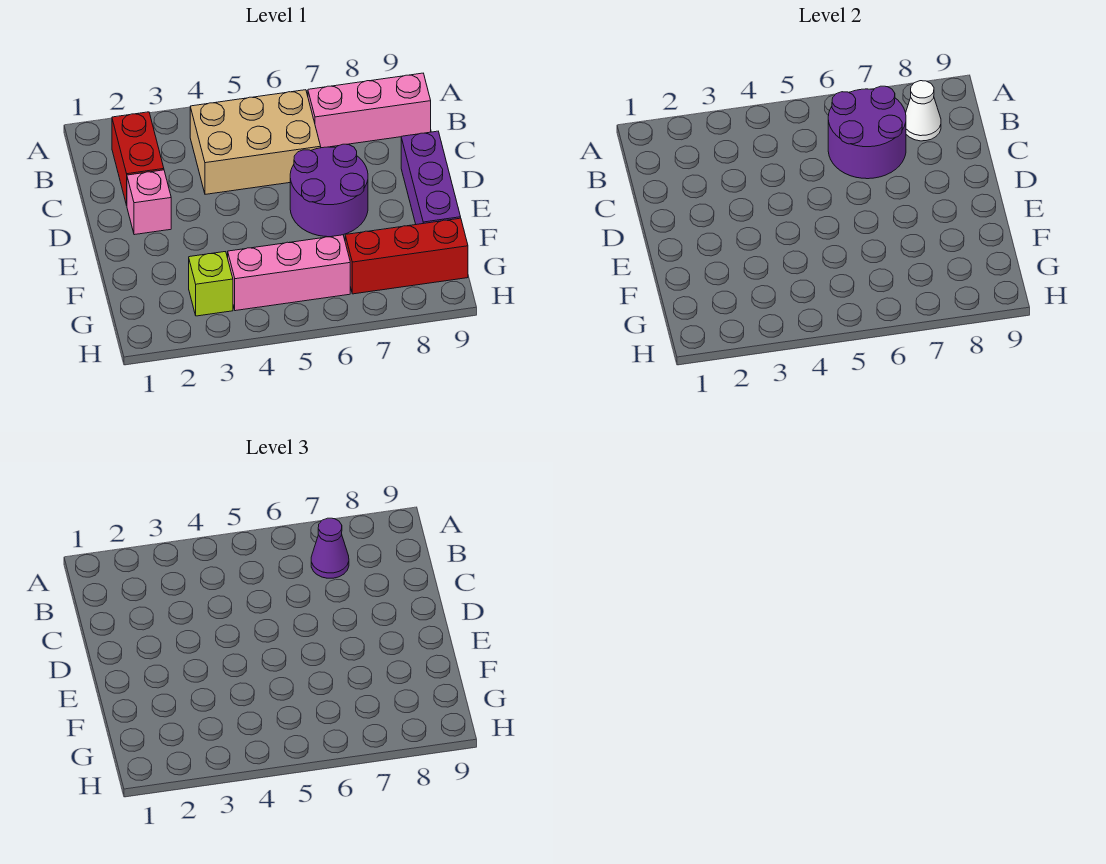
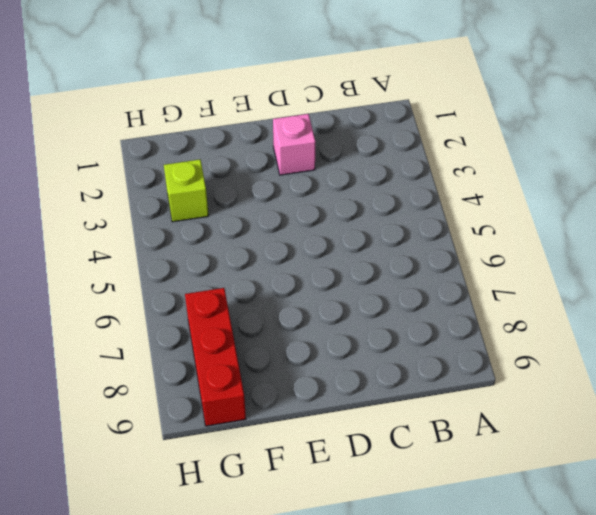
none -> red 1x2 brick [112,112,164,205]
none -> tan 2x3 brick [190,90,321,194]
none -> pink 1x3 brick [308,73,431,148]

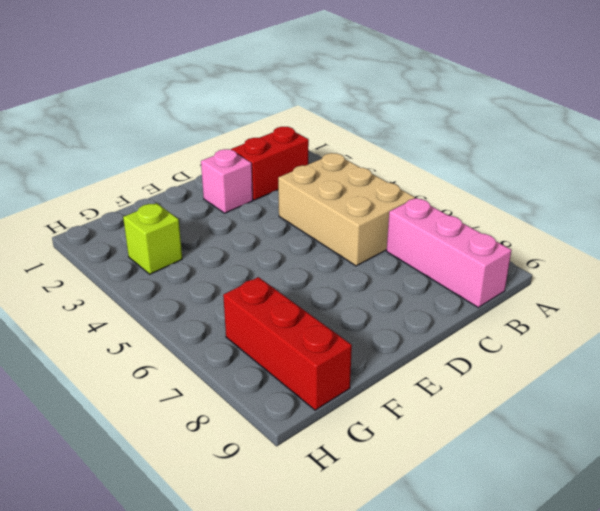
none -> purple 2x2 round brick [290,144,368,237]
none -> purple 1x3 brick [401,131,461,225]
none -> pink 1x3 brick [228,235,350,311]

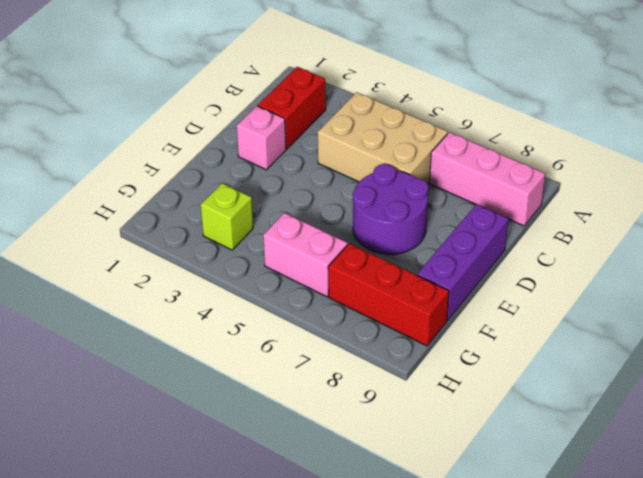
pink 1x2 brick [263,213,348,297] -> pink 1x3 brick [228,235,350,311]
none -> purple 2x2 round brick [828,86,906,179]
none -> white 1x1 cone [906,81,941,141]
none -> purple 1x1 cone [311,518,349,578]

